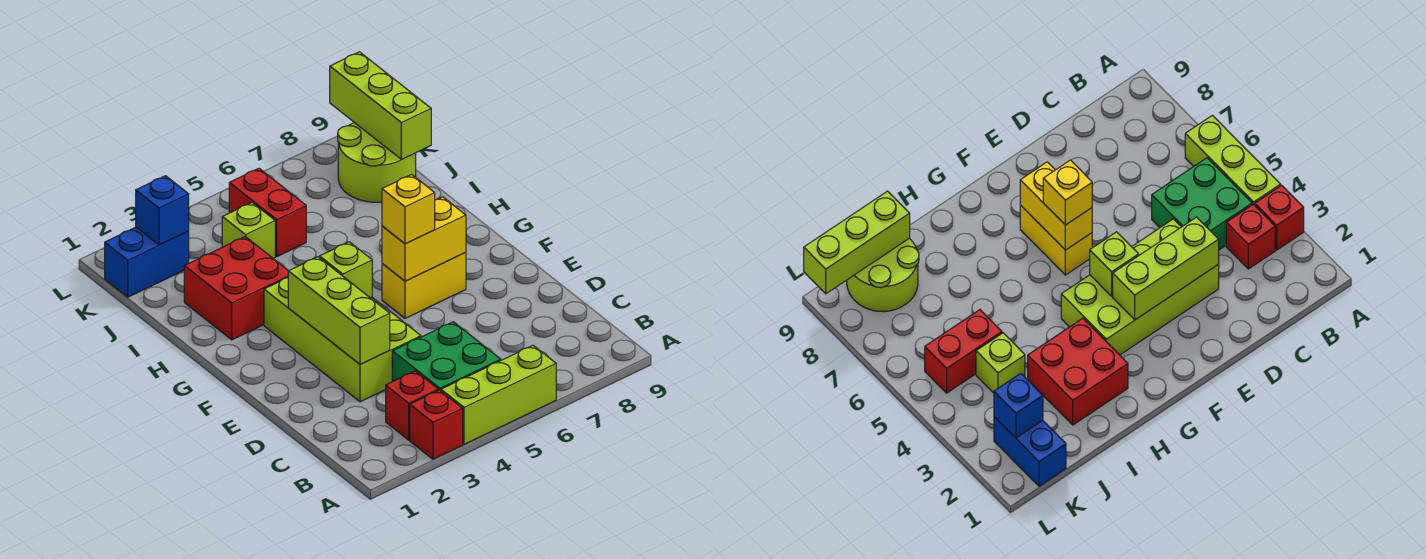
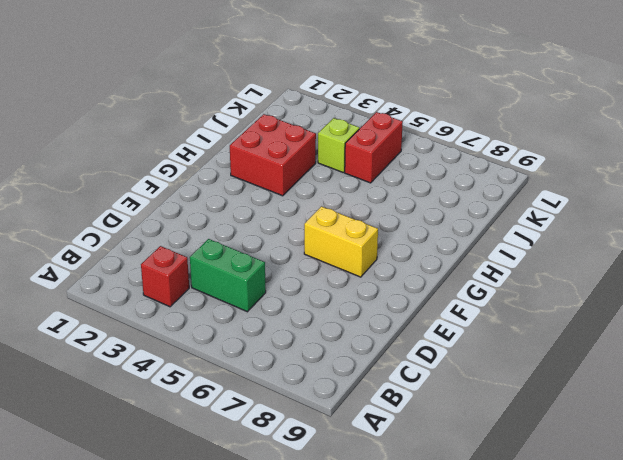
green 1x2 brick [190,239,266,312] -> green 2x2 brick [392,322,501,391]
none -> red 1x1 brick [410,390,463,459]
none -> lime 1x3 brick [441,345,556,444]
none -> lime 2x4 brick [264,278,421,402]

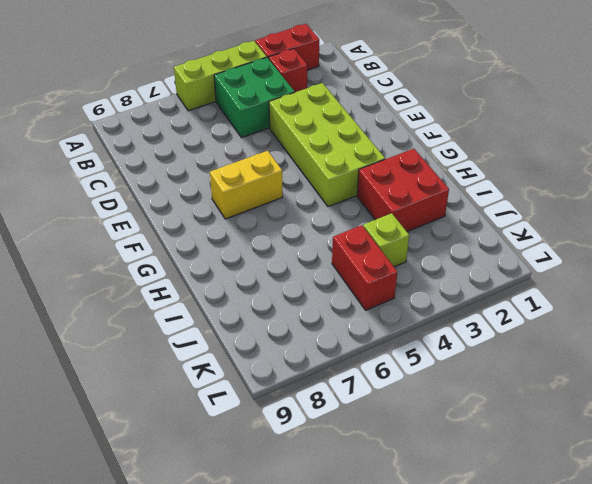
red 1x2 brick [255,24,319,70] -> red 1x1 brick [410,390,463,459]
none -> lime 2x2 round brick [338,123,416,202]
none -> blue 1x2 brick [105,227,189,297]
none -> lime 1x3 brick [288,257,390,365]

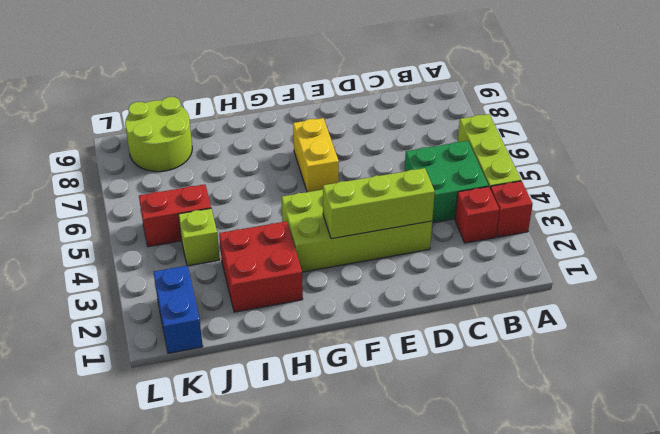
none -> lime 1x1 brick [320,242,372,298]
none -> yellow 1x2 brick [382,197,466,281]
none -> lime 1x3 brick [330,52,431,160]

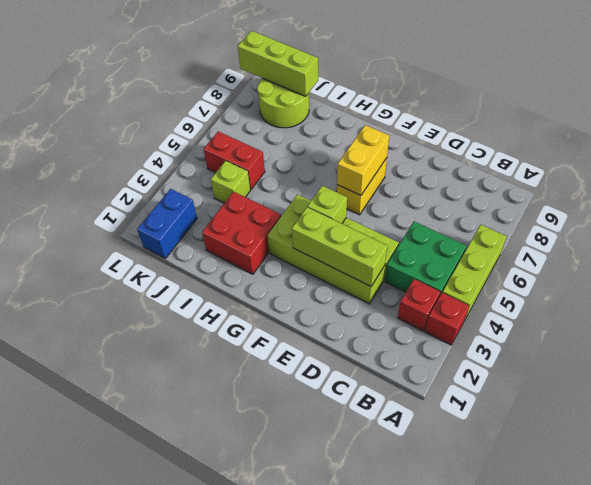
none -> blue 1x1 brick [136,176,189,245]
none -> yellow 1x1 brick [382,175,435,244]

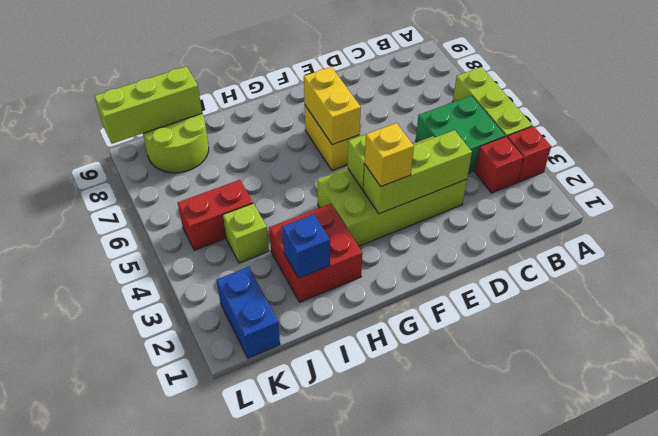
yellow 1x1 brick [365,123,414,186] -> yellow 1x1 brick moved to [382,175,435,244]
blue 1x1 brick [282,214,330,278] -> blue 1x1 brick moved to [136,176,189,245]

